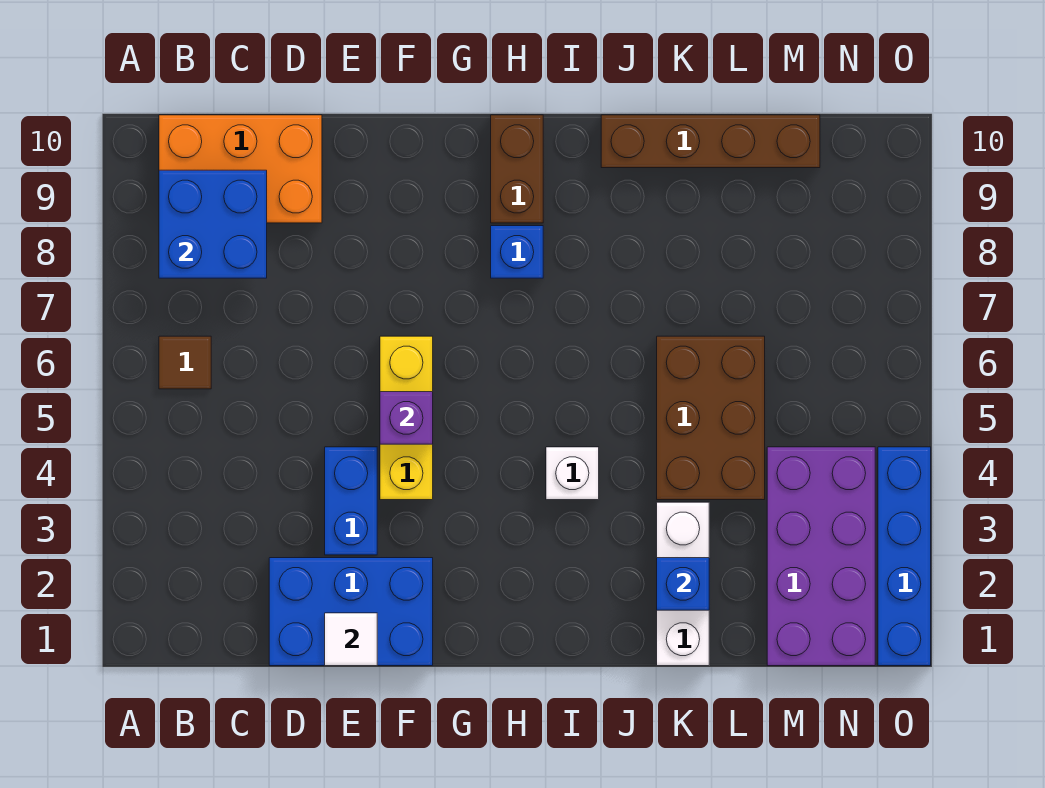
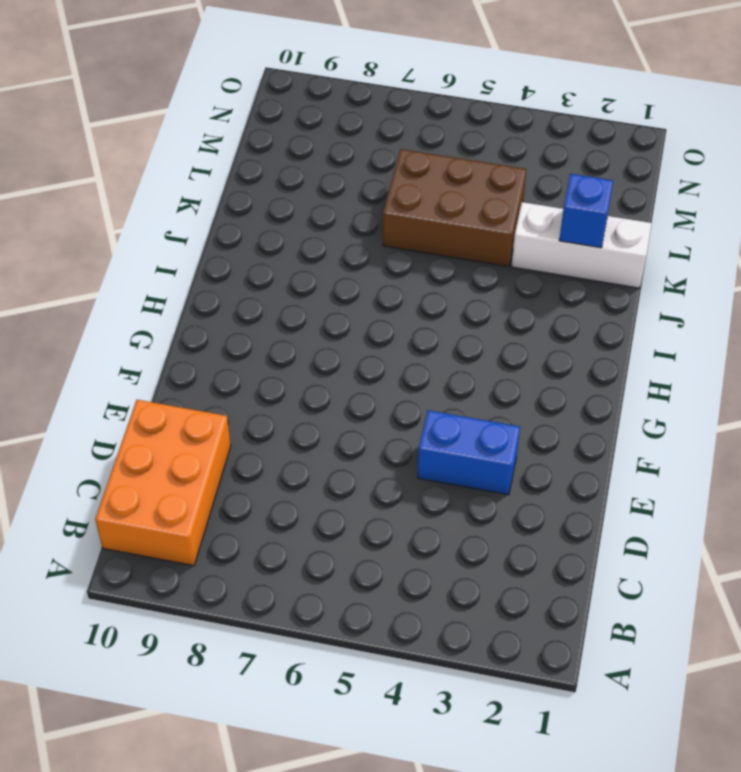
none -> brown 1x1 tile [159,336,211,389]
none -> blue 2x3 brick [269,558,433,666]
none -> yellow 1x3 brick [380,336,433,500]

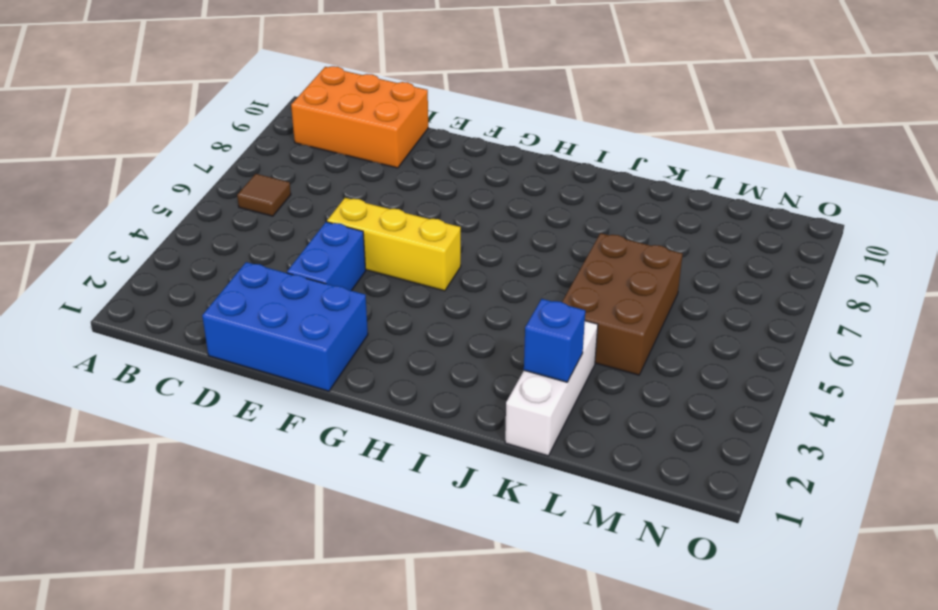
yellow 1x3 brick [327,198,461,291] -> yellow 1x3 brick turned to [380,336,433,500]
none -> blue 1x1 brick [491,226,543,278]
none -> brown 1x2 brick [491,115,543,223]
none -> white 1x1 brick [546,447,599,500]

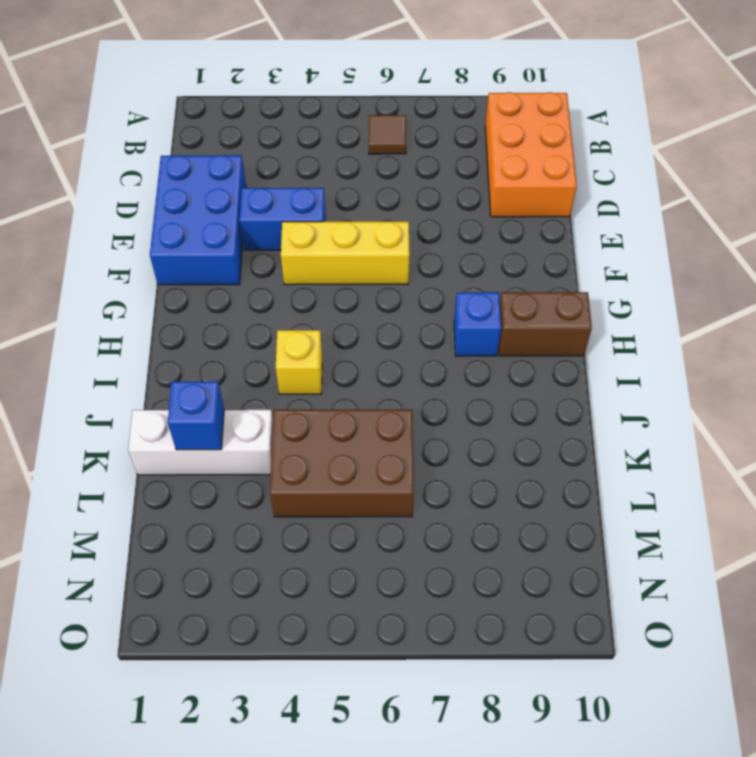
yellow 1x1 brick [276,330,322,394] -> white 1x1 brick [546,447,599,500]
none -> brown 1x4 brick [601,115,820,168]
none -> purple 2x4 brick [767,447,875,666]
none -> blue 1x4 brick [878,447,931,666]

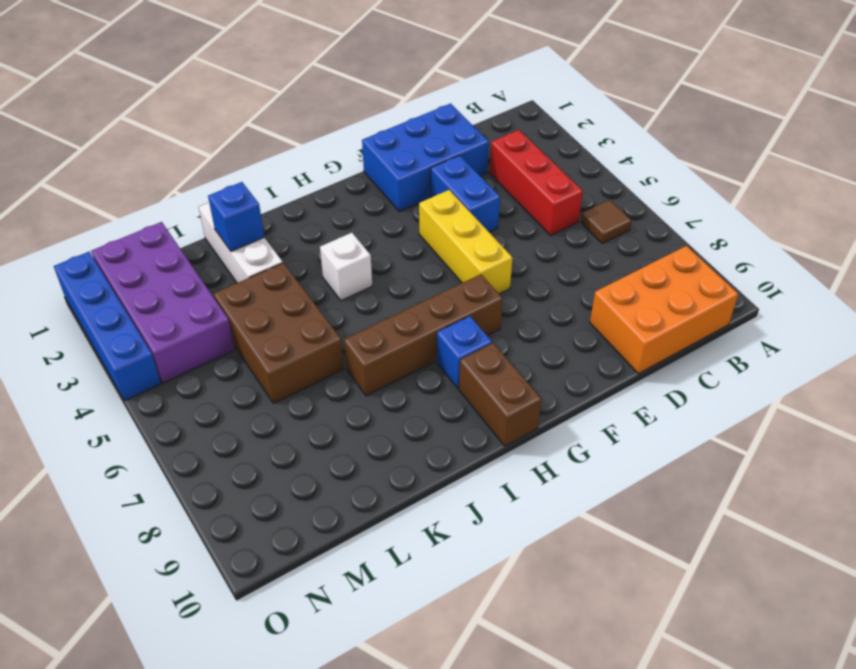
red 1x3 brick [489,130,583,235] -> none
brown 1x4 brick [344,274,503,396] -> brown 1x4 brick moved to [601,115,820,168]
none -> blue 2x2 brick [159,170,267,278]
none -> white 1x1 tile [325,613,377,666]
none -> purple 1x1 brick [380,392,433,444]

